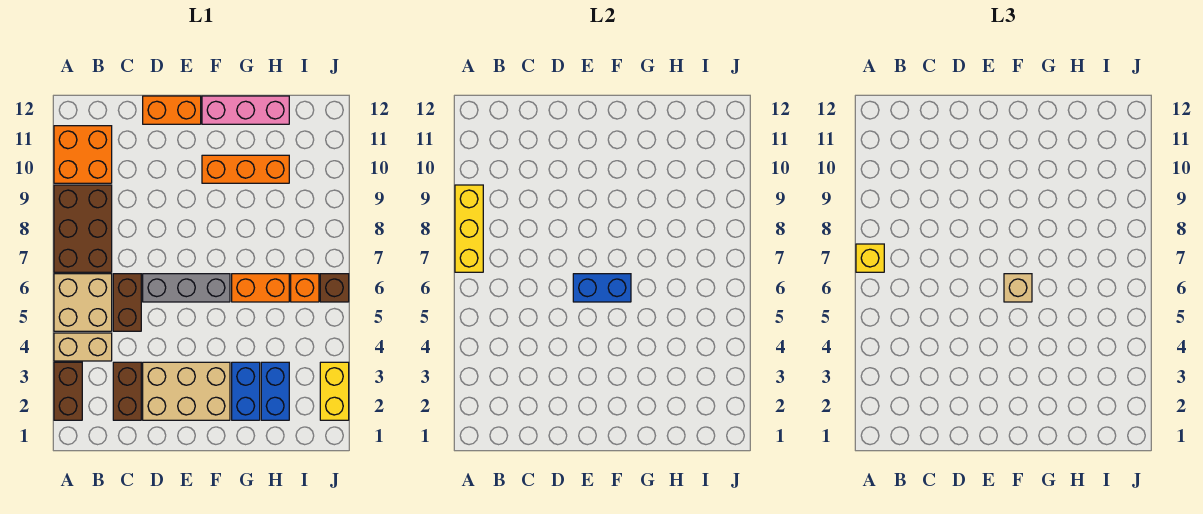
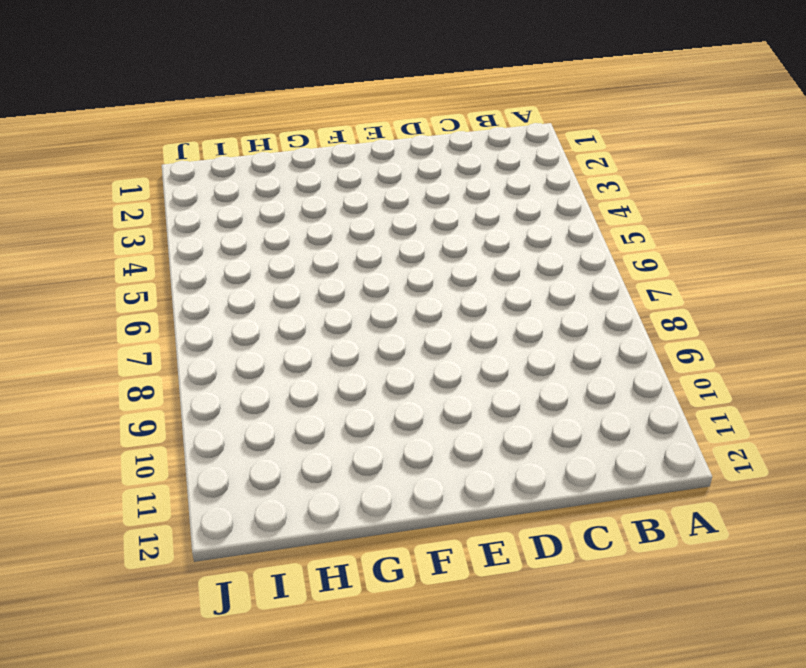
none -> brown 1x2 brick [54,362,82,420]
none -> tan 1x2 brick [54,333,112,361]
none -> tan 2x2 brick [54,274,112,331]

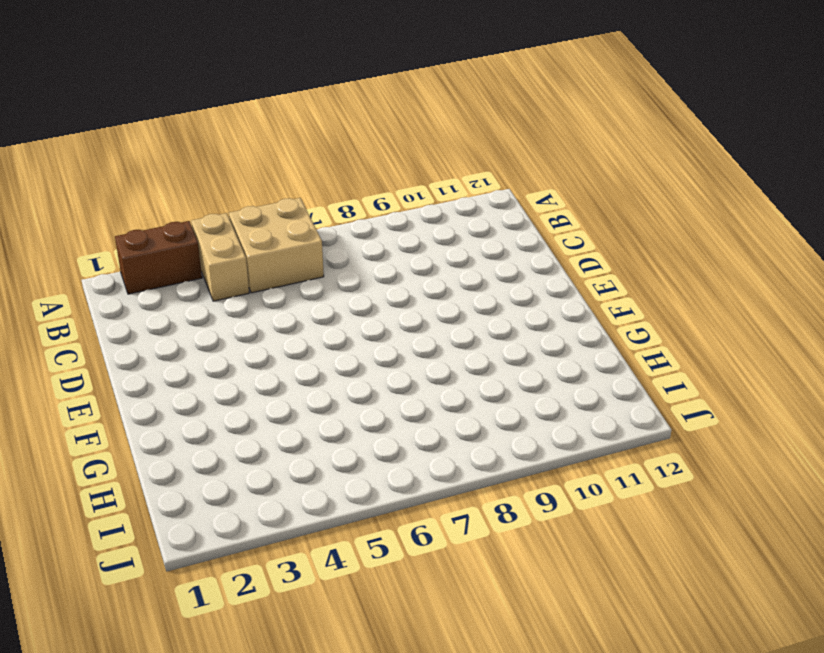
none -> brown 2x3 brick [54,185,112,272]
none -> orange 2x2 brick [54,126,112,183]
none -> brown 1x2 brick [113,362,141,420]

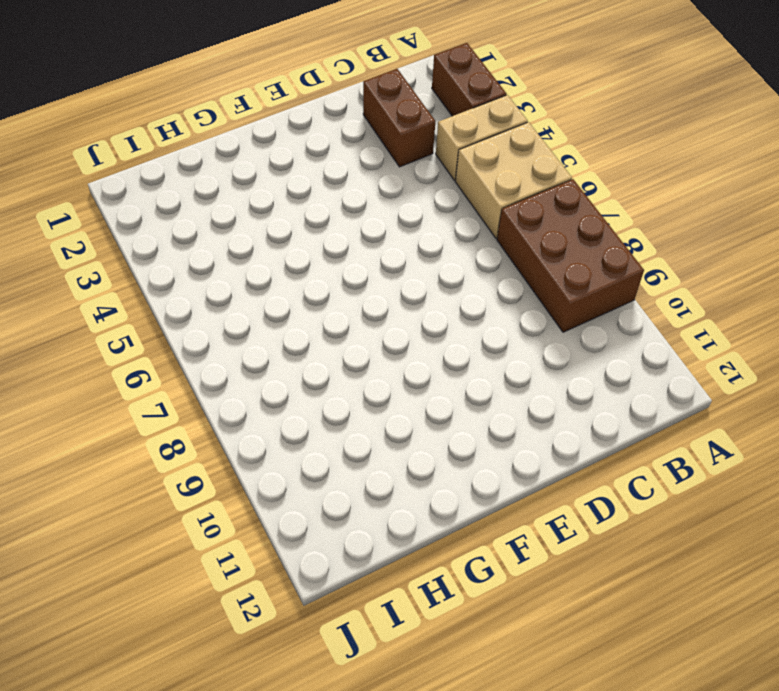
none -> orange 2x2 brick [54,126,112,183]
none -> brown 1x2 brick [113,274,141,331]
none -> tan 2x3 brick [143,362,230,420]

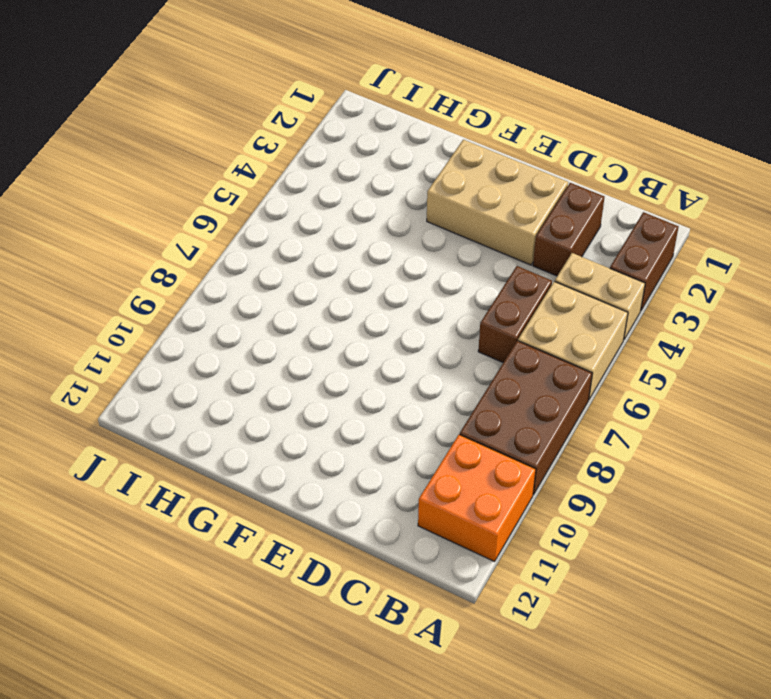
none -> grey 1x3 brick [143,274,230,302]
none -> orange 1x2 brick [143,96,201,124]
none -> orange 1x3 brick [202,155,289,183]

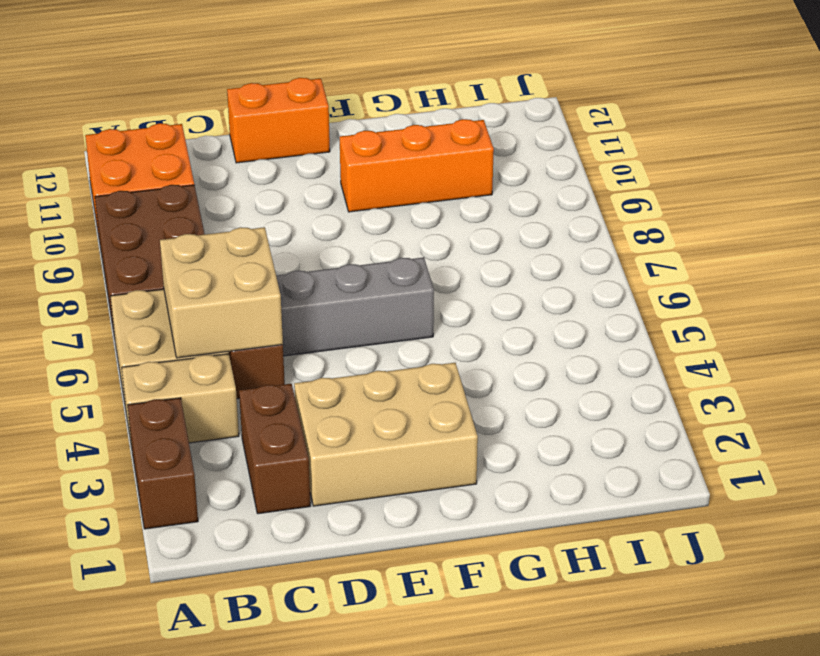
tan 2x2 brick [160,227,283,358] -> none
none -> pink 1x3 brick [202,96,289,124]
none -> blue 1x2 brick [232,362,260,420]
none -> orange 1x2 brick [232,274,289,302]

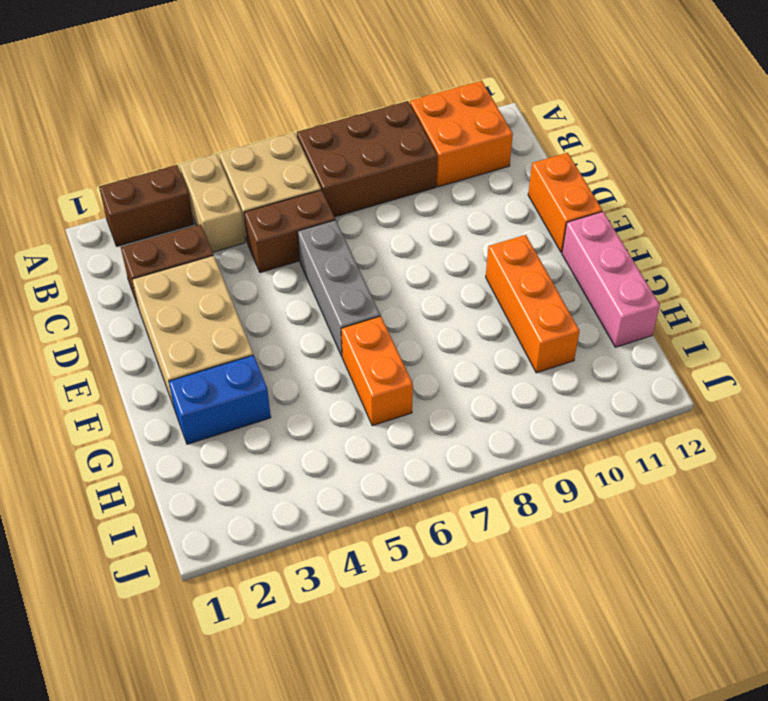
none -> blue 1x2 brick [261,362,289,420]
none -> orange 1x1 brick [291,274,319,302]
none -> yellow 1x2 brick [320,362,349,420]

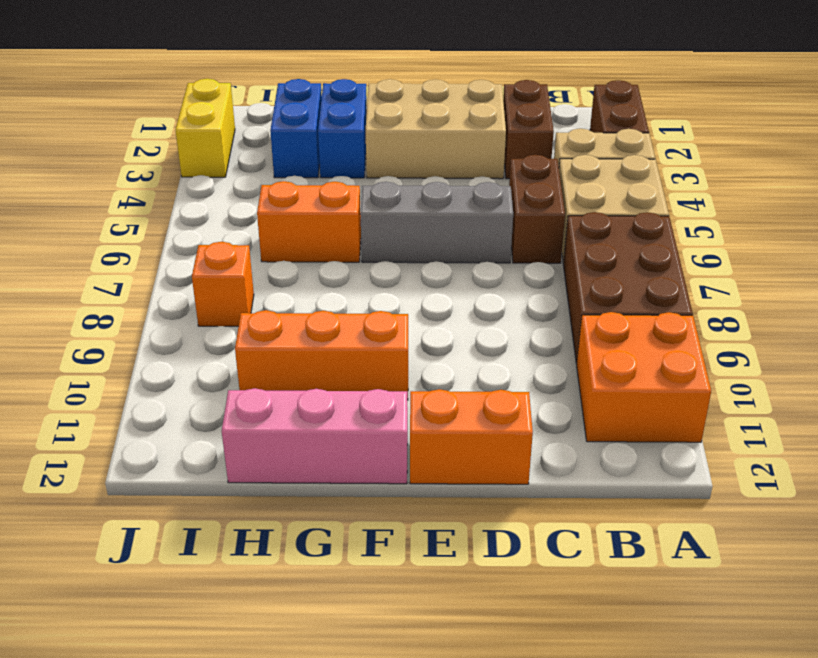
orange 1x1 brick [192,242,254,326] -> orange 1x1 brick moved to [291,274,319,302]
none -> brown 1x1 brick [320,274,349,302]
none -> yellow 1x3 brick [455,185,483,272]
none -> blue 1x2 brick [573,274,631,302]

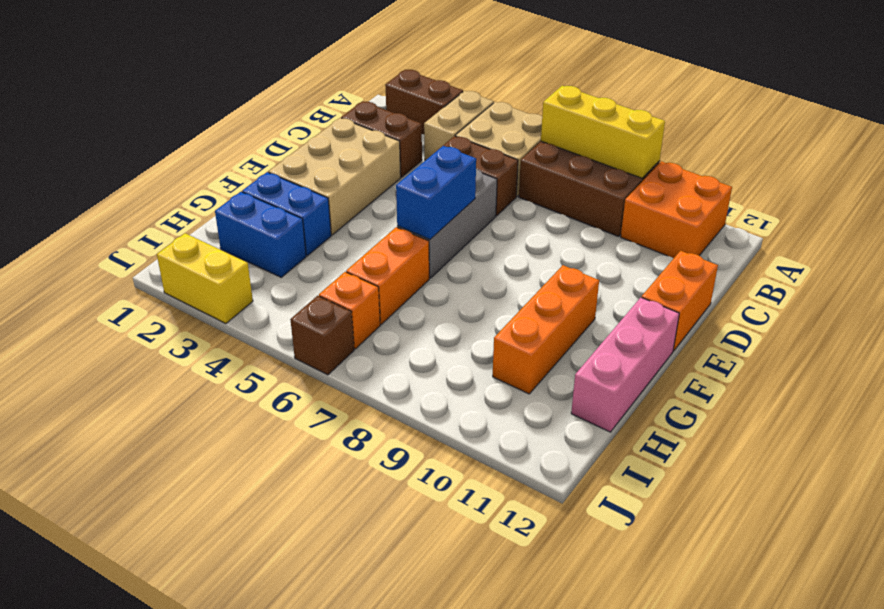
none -> yellow 1x1 brick [856,244,884,272]
none -> tan 1x1 brick [1004,274,1032,302]

